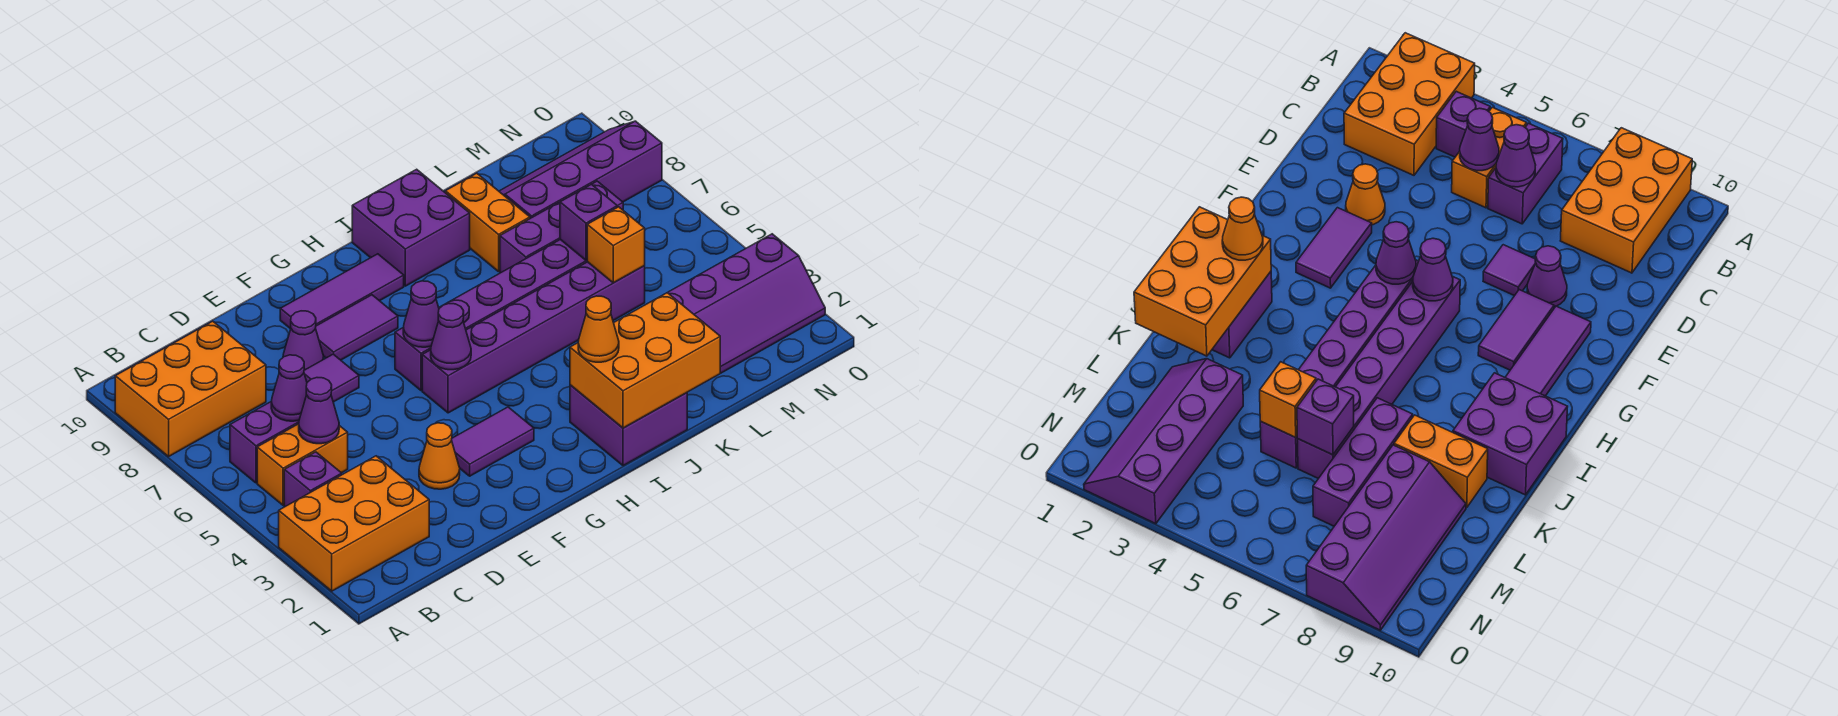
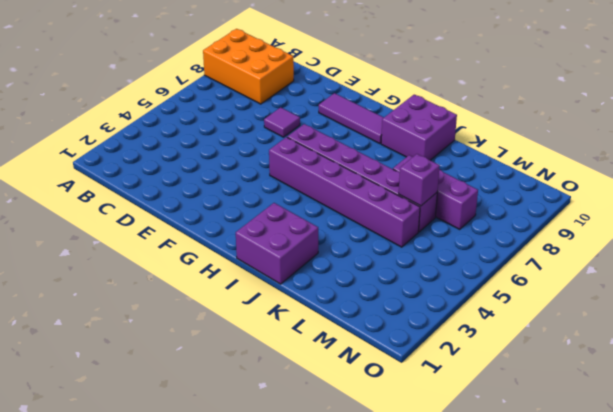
none -> orange 2x3 brick [279,456,429,591]
none -> purple 1x1 brick [284,452,342,507]
none -> orange 1x2 brick [257,424,348,505]

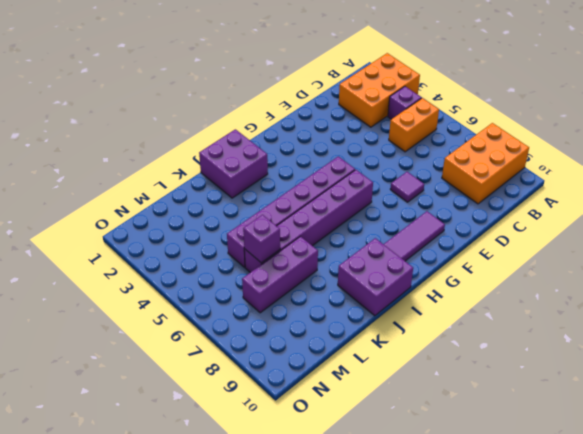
none -> purple 1x2 brick [230,402,299,483]
none -> orange 1x1 cone [419,423,460,489]
none -> purple 1x1 cone [283,311,324,370]

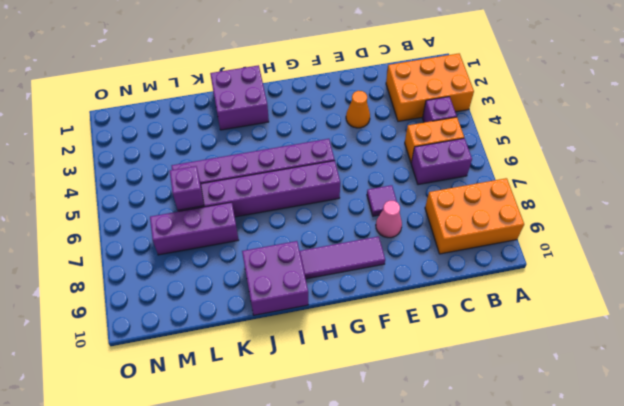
pink 1x1 cone [376,201,402,238] -> purple 1x1 cone [283,311,324,370]
none -> purple 1x2 tile [452,407,534,476]
none -> purple 1x2 tile [316,295,398,360]
none -> orange 1x2 brick [445,173,530,272]

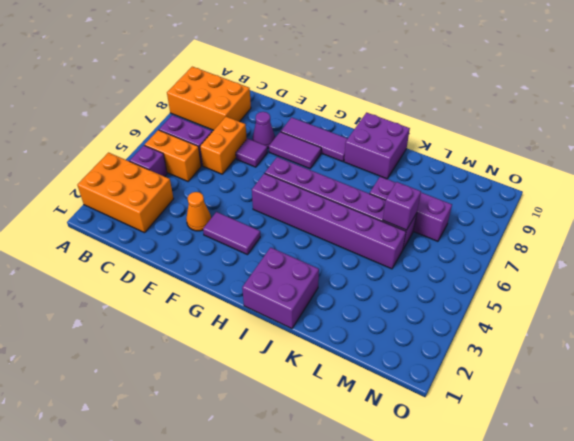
orange 1x2 brick [200,117,247,174] -> orange 1x2 brick moved to [445,173,530,272]
none -> purple 2x4 slope [668,234,825,373]
none -> purple 2x4 slope [499,121,662,218]
none -> purple 1x1 cone [299,378,339,444]

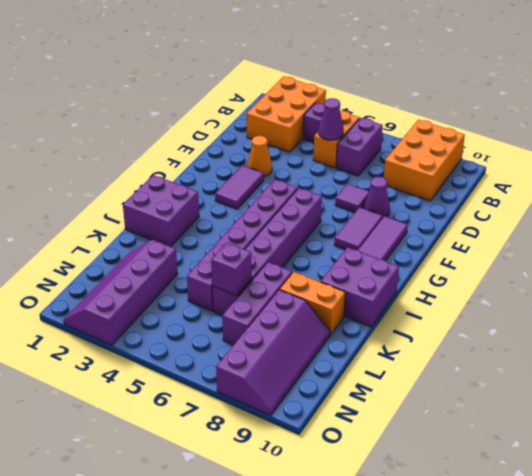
none -> purple 1x1 cone [271,355,307,421]
none -> purple 1x1 cone [431,304,471,370]
none -> purple 1x1 cone [403,281,439,347]

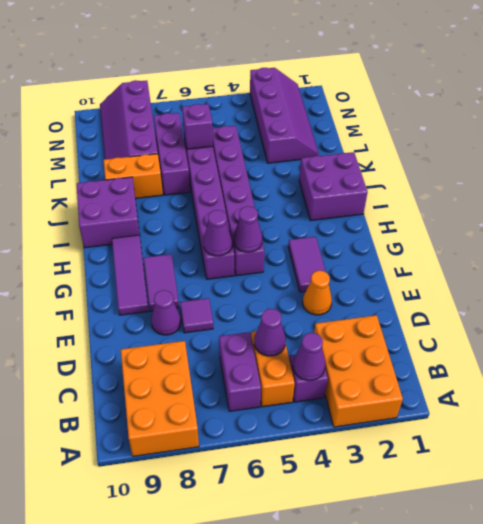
purple 1x1 cone [293,333,325,381] -> purple 1x1 cone moved to [271,355,307,421]
none -> orange 2x3 brick [570,293,720,428]
none -> orange 1x1 brick [587,207,645,283]
none -> orange 1x1 cone [578,296,619,362]

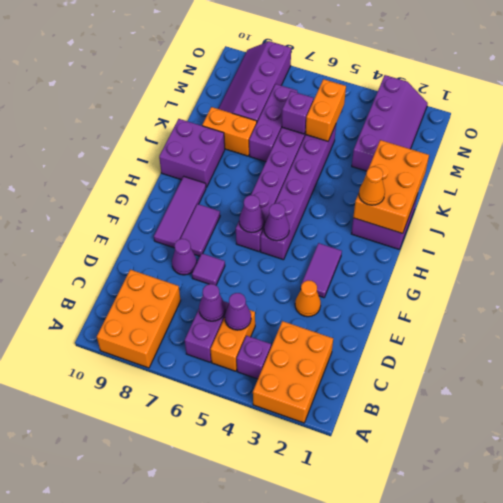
orange 1x2 brick [306,79,346,141] -> orange 1x1 brick [587,207,645,283]

